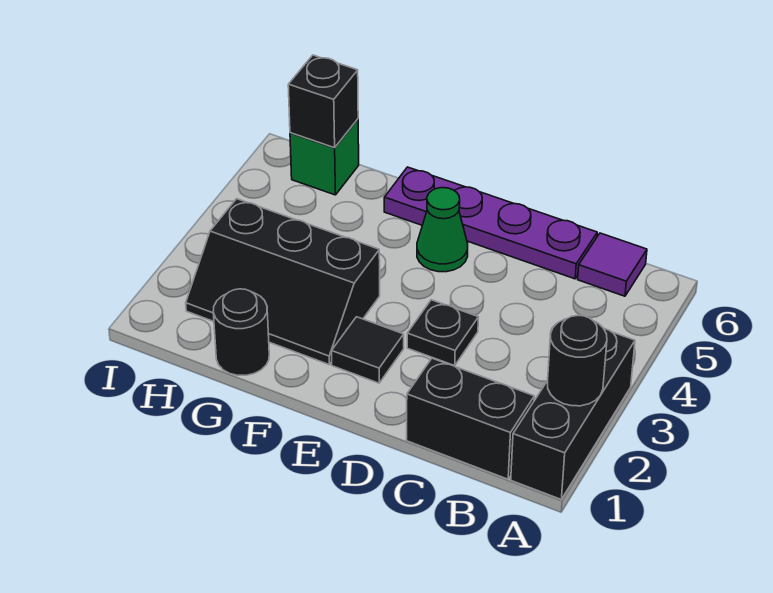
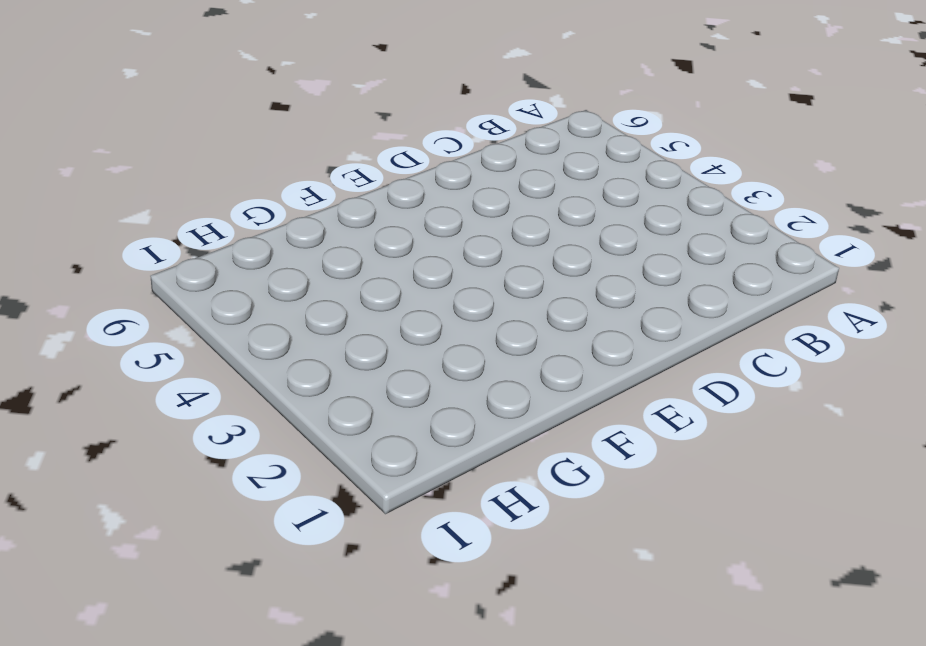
none -> black 1x3 brick [511,329,635,499]
none -> black 1x2 brick [407,358,534,479]
none -> purple 1x1 tile [578,233,647,296]

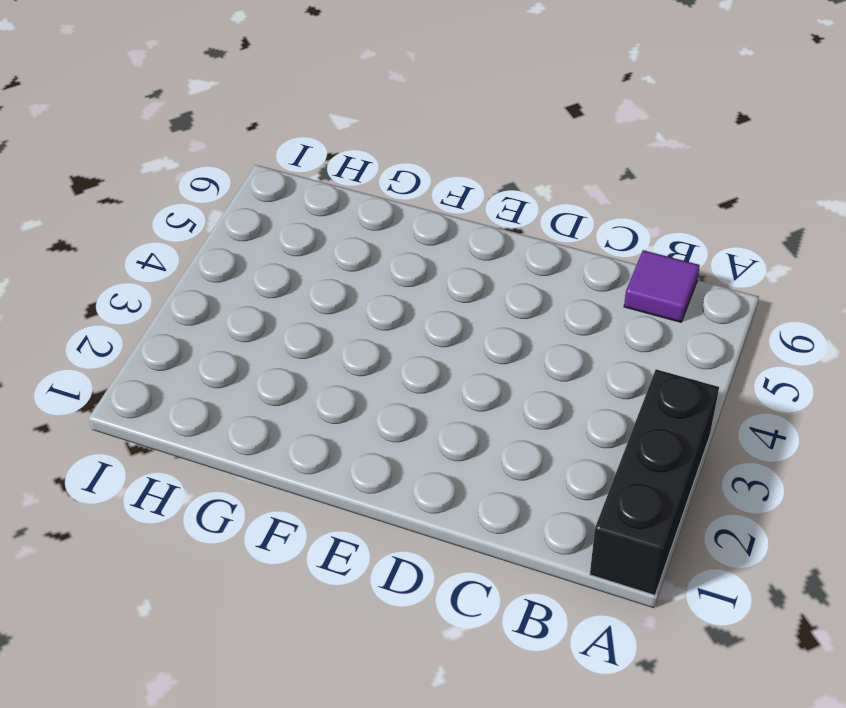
none -> black 1x2 brick [407,358,534,479]
none -> purple 1x4 plate [384,167,597,279]
none -> black 1x1 plate [407,300,478,366]

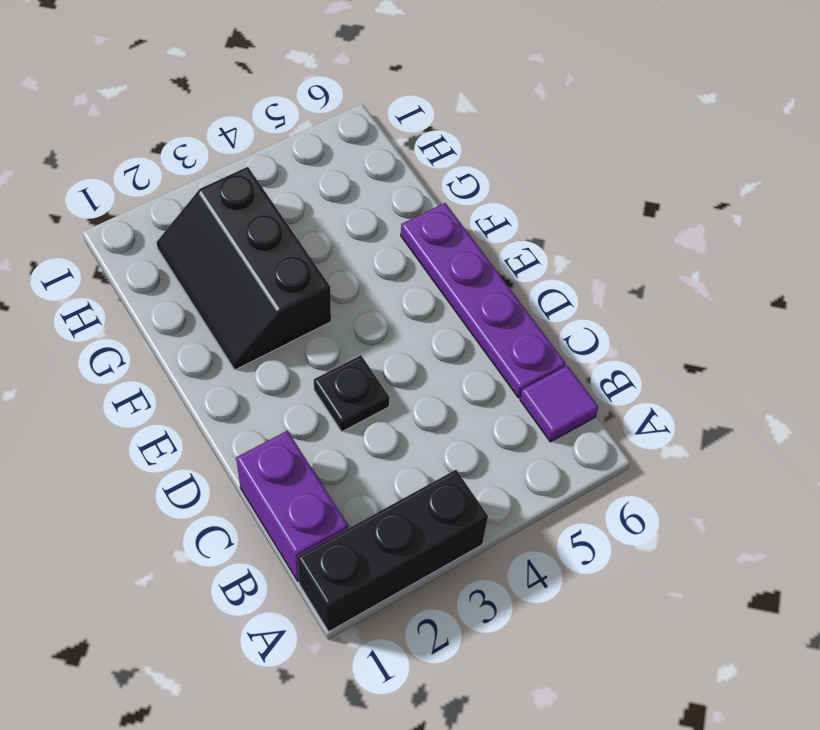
purple 1x2 brick [236,431,348,581] -> black 1x2 brick [407,358,534,479]
none -> black 1x1 tile [332,317,404,383]
none -> green 1x1 cone [417,188,468,272]
none -> black 1x1 round brick [213,289,269,375]

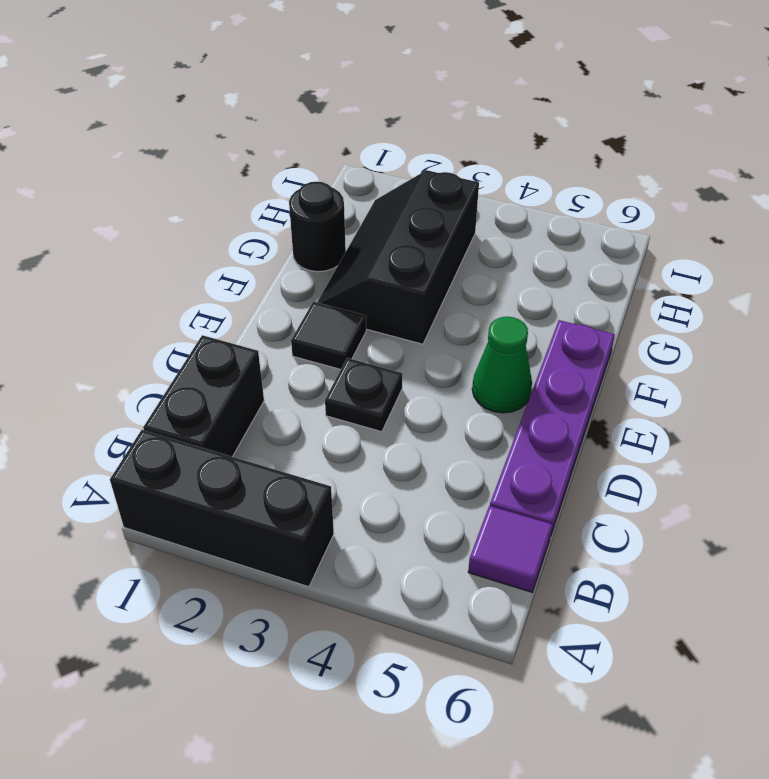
none -> green 1x1 brick [290,119,359,195]
none -> black 1x1 round brick [548,315,607,406]
none -> black 1x1 brick [288,55,358,148]

